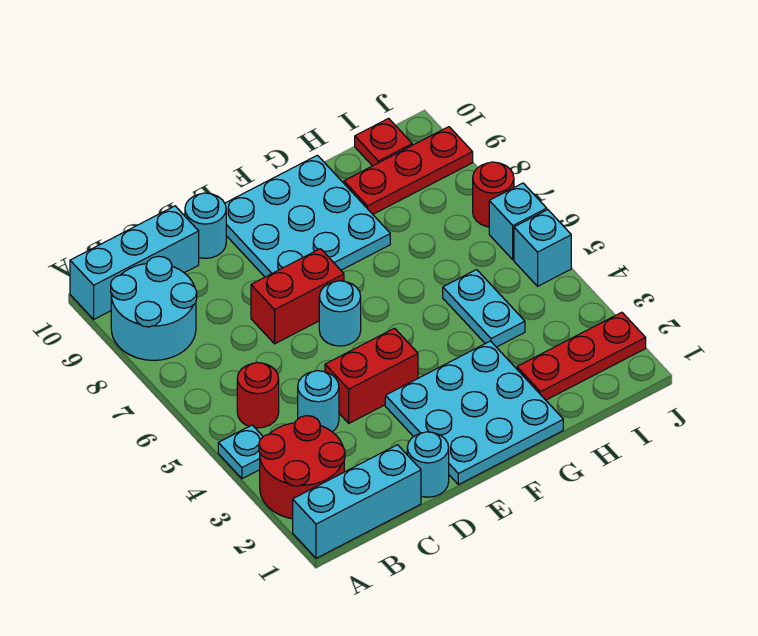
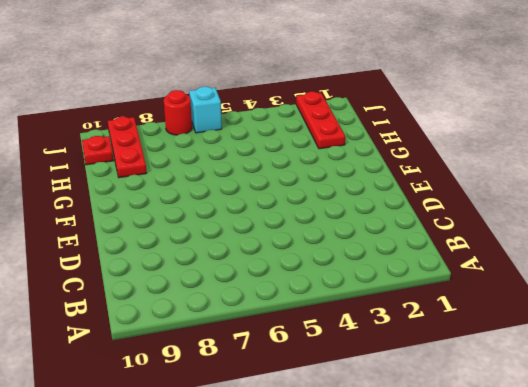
none -> cyan 1x3 brick [293,445,421,558]
none -> red 2x2 round brick [259,416,345,519]
none -> cyan 1x1 plate [218,425,263,479]

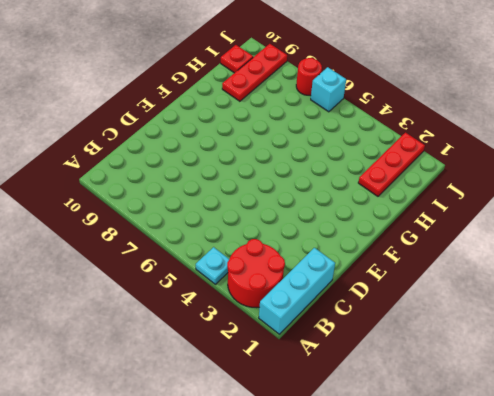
none -> cyan 2x2 round brick [111,256,197,360]
none -> cyan 1x3 brick [70,206,199,319]
none -> red 1x1 round brick [237,363,279,428]

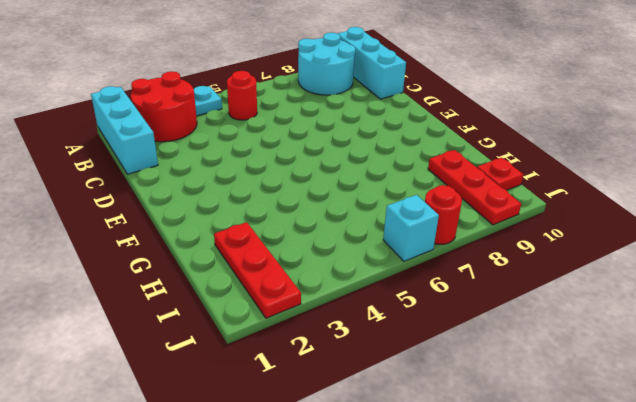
none -> cyan 1x1 round brick [298,371,339,432]
none -> cyan 1x1 round brick [407,432,449,497]
none -> red 1x2 brick [325,328,418,423]

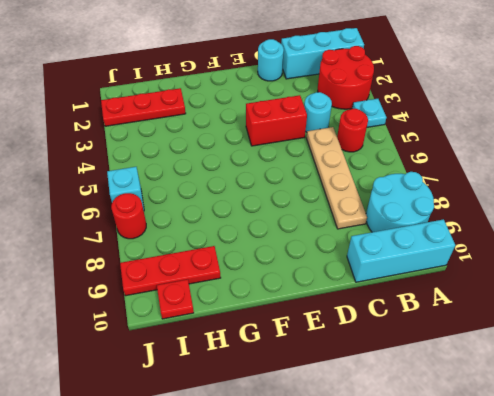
tan 1x4 plate [307,127,367,229] -> none
none -> red 1x2 brick [251,249,344,344]
none -> cyan 1x1 round brick [185,193,226,258]
none -> cyan 3x3 plate [385,341,563,485]

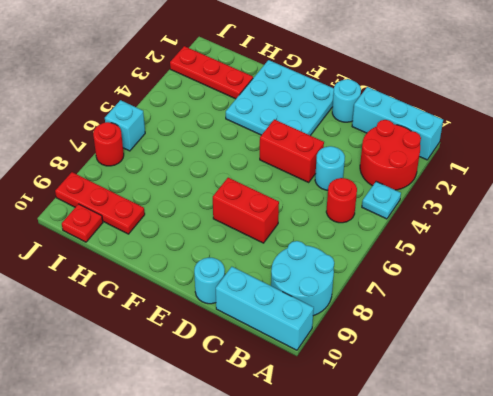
none -> cyan 1x1 round brick [319,281,361,346]
none -> cyan 3x3 plate [225,155,390,277]
none -> cyan 1x2 plate [443,270,525,347]

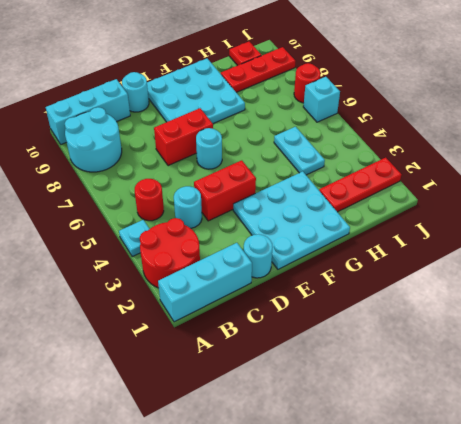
none -> cyan 1x1 brick [514,210,571,286]

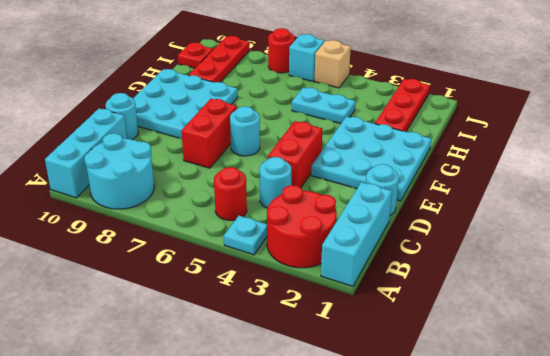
tan 1x1 brick [315,40,351,88] -> cyan 1x1 brick [514,210,571,286]

